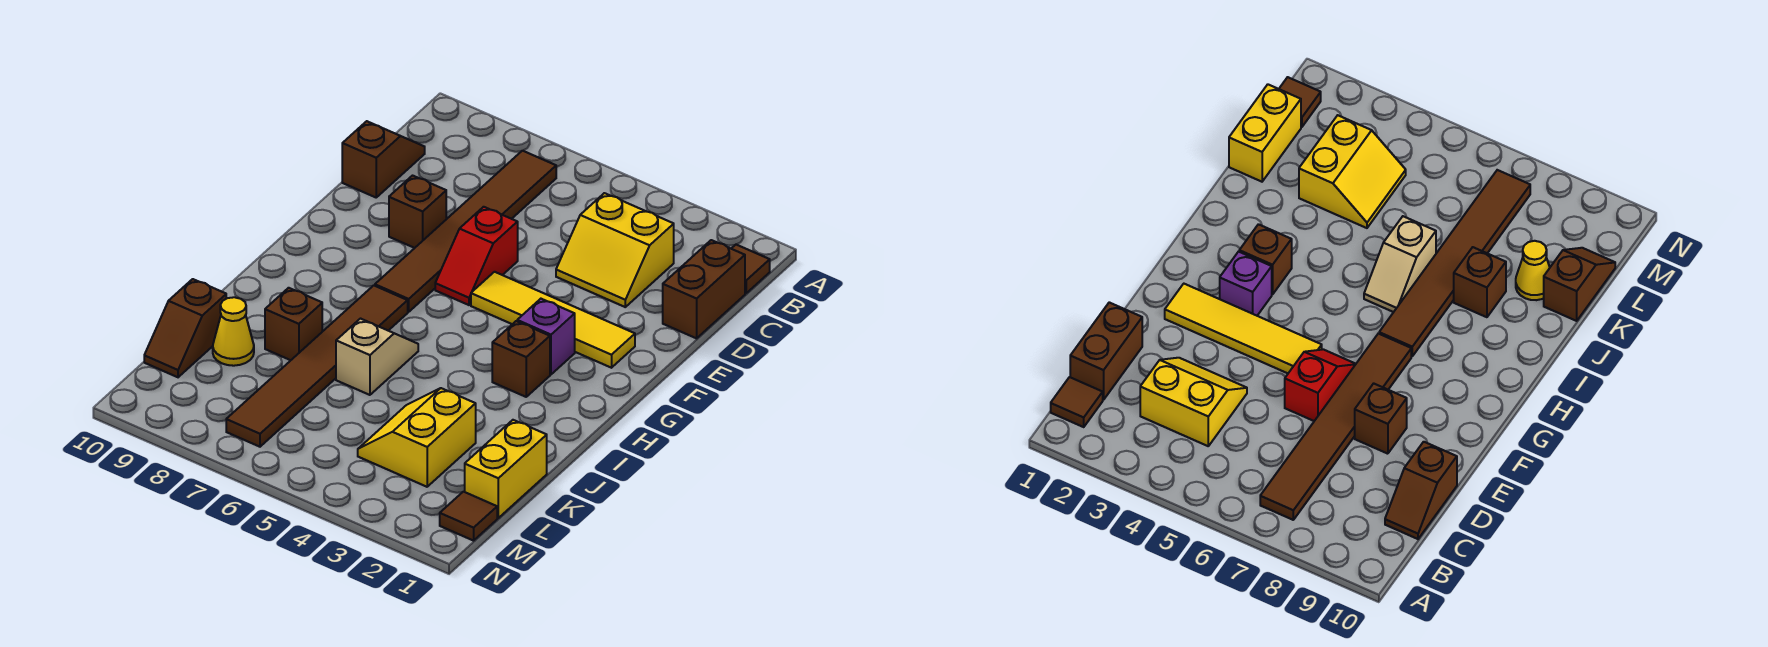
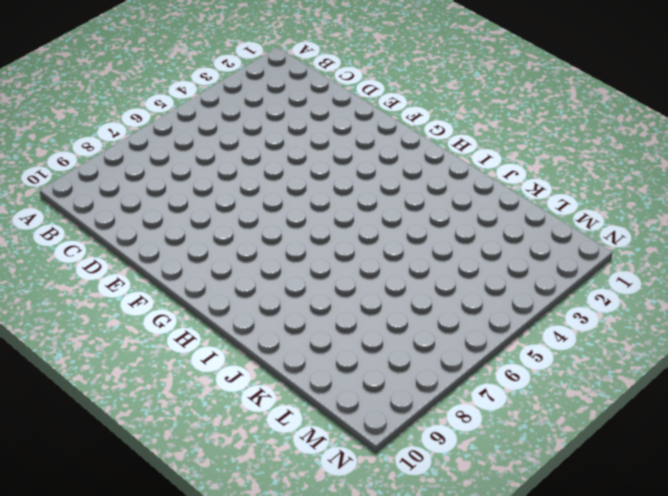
none -> brown 1x1 tile [731,244,770,293]
none -> brown 1x6 tile [375,151,556,312]
none -> brown 1x2 brick [663,240,745,338]

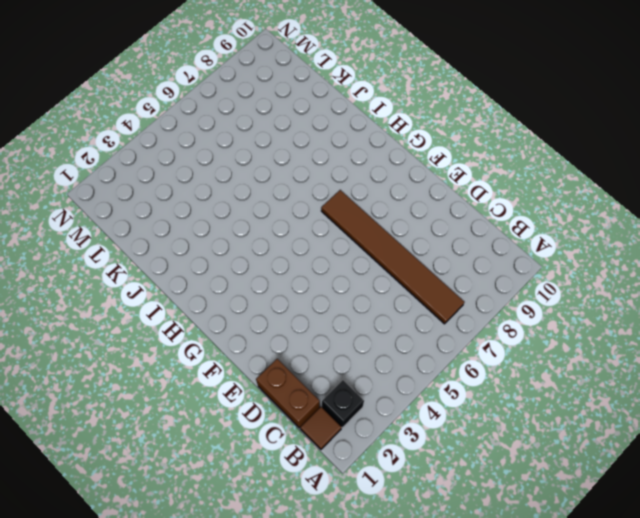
black 1x1 brick [322,380,364,428] -> none
none -> yellow 2x2 slope [556,193,674,307]
none -> brown 1x2 slope [342,121,425,197]
none -> red 1x2 slope [435,207,518,305]

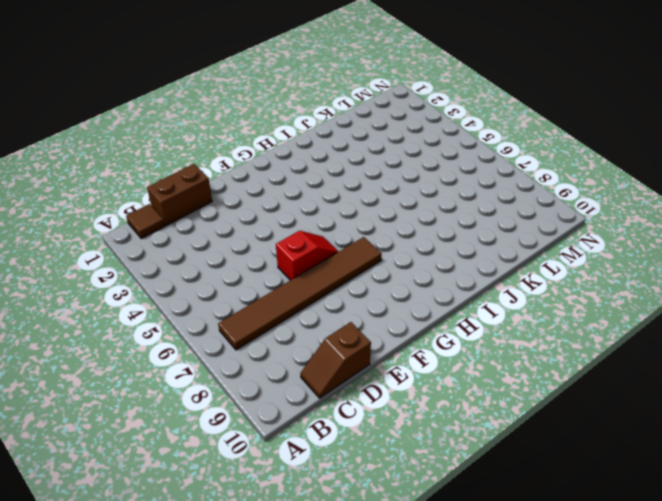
none -> yellow 2x2 slope [556,193,674,307]
none -> brown 1x1 brick [389,176,446,248]
none -> yellow 1x4 tile [471,272,635,368]

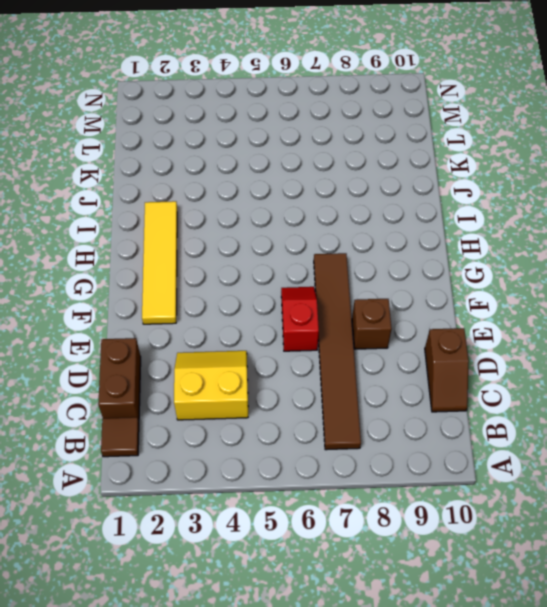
yellow 1x4 tile [142,201,177,324] -> yellow 1x4 tile turned to [471,272,635,368]
none -> purple 1x1 brick [517,299,575,374]
none -> brown 1x1 brick [492,321,550,397]
none -> brown 1x6 tile [226,285,408,447]

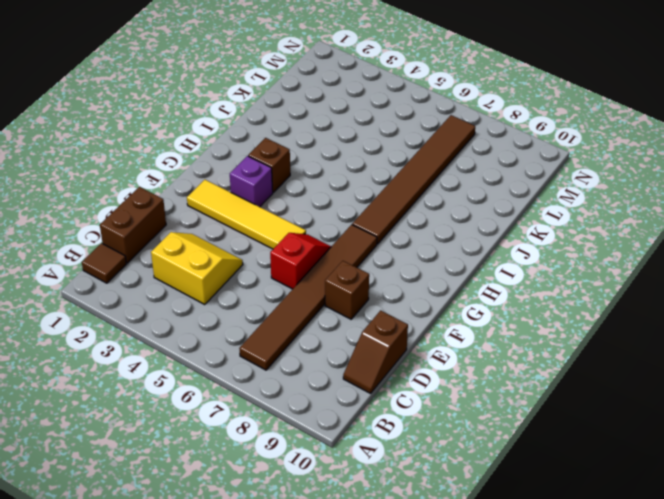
none -> tan 1x2 slope [336,319,418,395]
none -> brown 1x1 brick [265,288,322,360]
none -> yellow 1x2 brick [465,420,547,518]

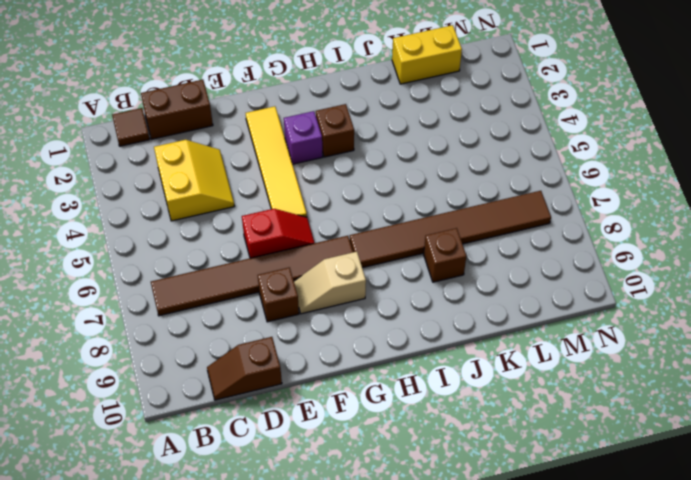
tan 1x2 slope [294,252,366,314] -> tan 1x2 slope moved to [336,319,418,395]
none -> yellow 2x2 slope [358,388,476,487]
none -> yellow 1x1 cone [213,297,254,366]
none -> brown 1x2 slope [144,279,226,377]

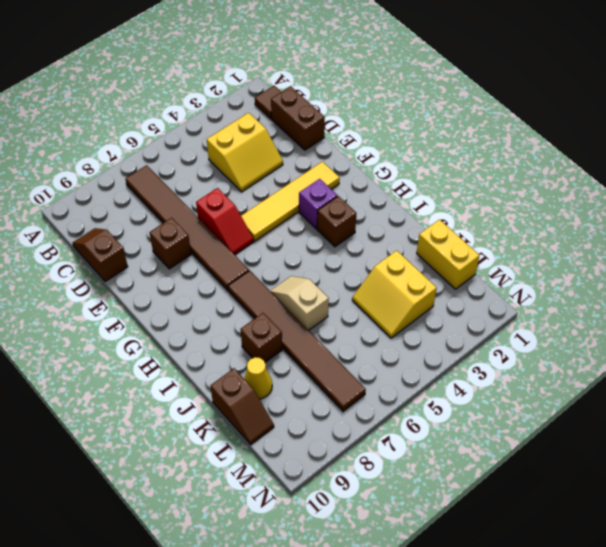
none -> brown 1x1 tile [440,492,497,541]

